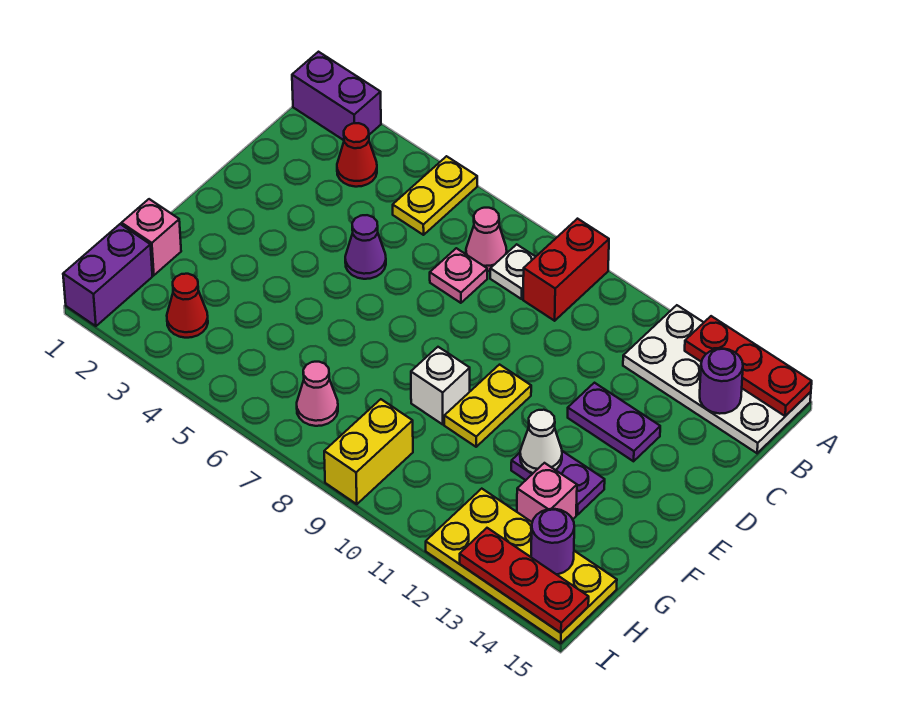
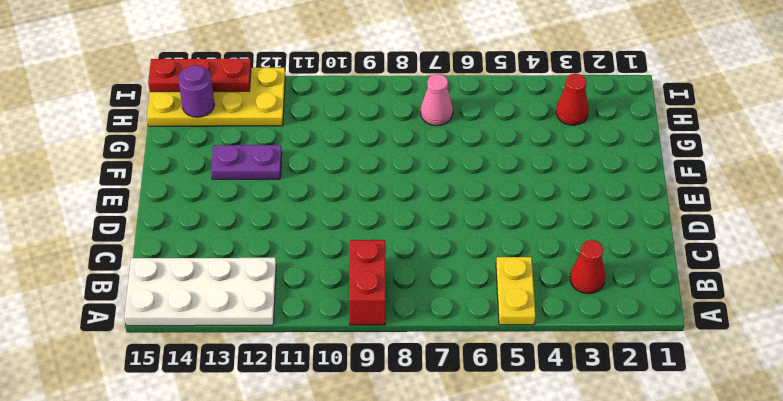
none -> purple 1x2 brick [292,52,381,140]
none -> pink 1x1 cone [466,208,507,271]
none -> white 1x1 plate [490,244,535,299]

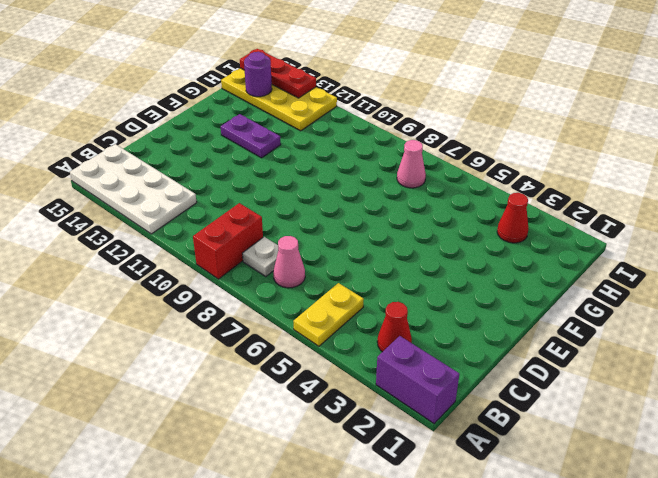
none -> pink 1x1 plate [430,248,487,303]
none -> purple 1x1 cone [345,215,386,279]
none -> purple 1x2 plate [568,383,660,461]

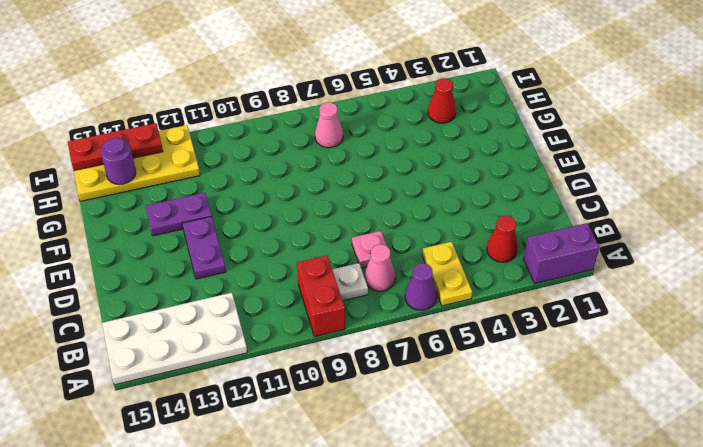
purple 1x1 cone [405,263,436,310] -> purple 1x1 cone moved to [345,215,386,279]
purple 1x2 plate [182,216,226,279] -> purple 1x2 plate turned to [568,383,660,461]
none -> yellow 1x2 plate [444,365,531,447]
none -> white 1x1 brick [411,347,470,424]
none -> pink 1x1 brick [122,199,181,275]

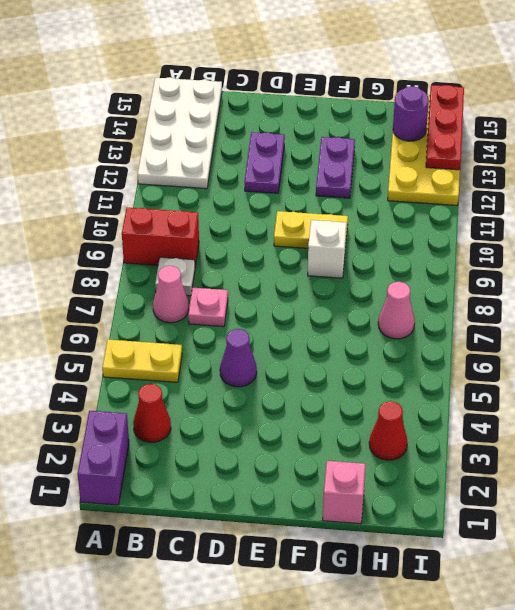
none -> pink 1x1 brick [517,463,577,522]
none -> purple 1x2 brick [63,224,152,326]
none -> yellow 1x2 brick [324,399,413,504]

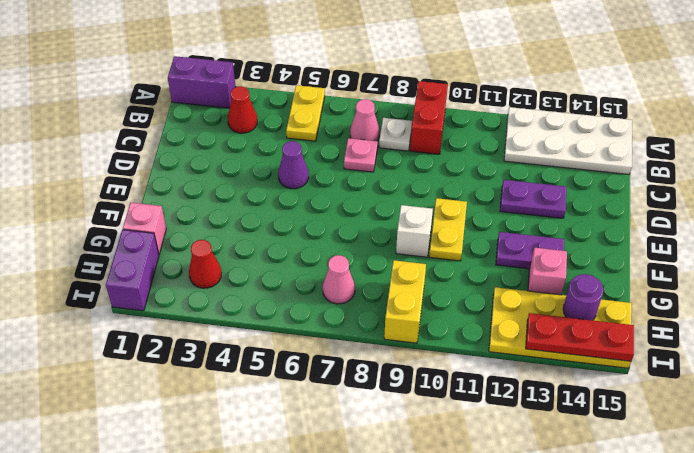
none -> red 1x3 plate [685,316,812,416]
none -> purple 1x1 round brick [700,349,743,414]
none -> white 1x1 cone [520,410,562,473]

